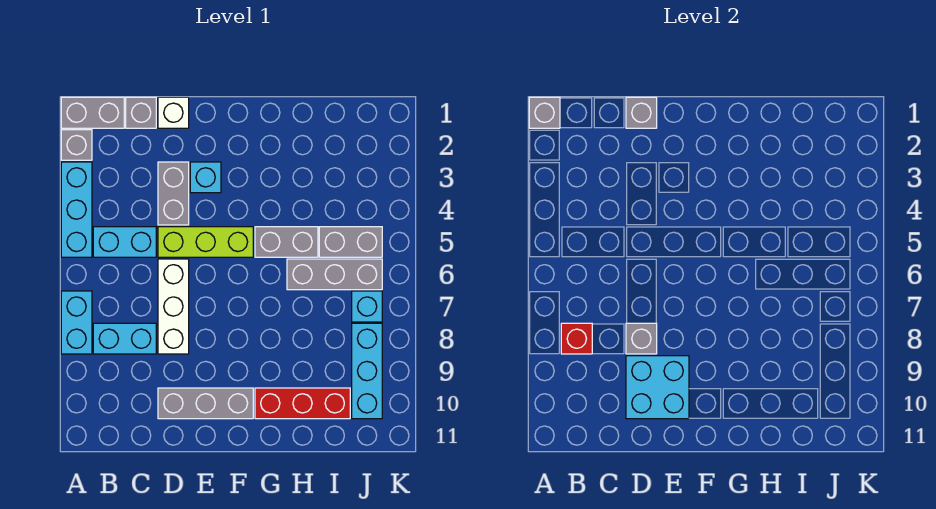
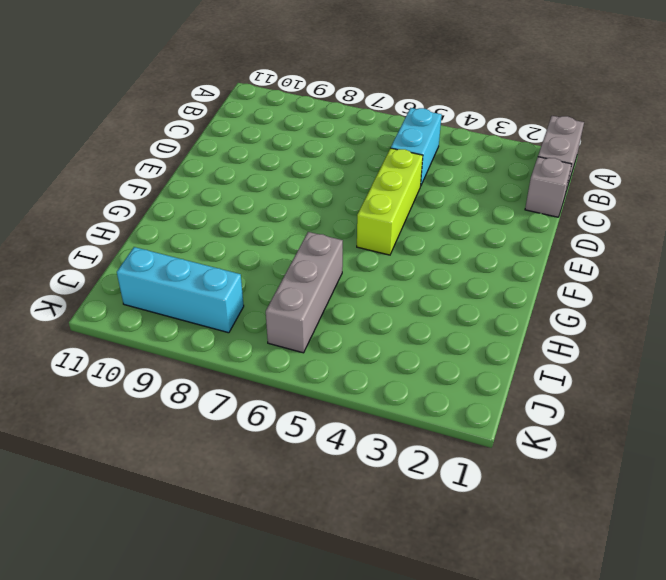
none -> grey 1x1 brick [61,130,92,160]
none -> cyan 1x3 brick [61,162,92,257]
none -> cyan 1x2 brick [61,291,92,354]

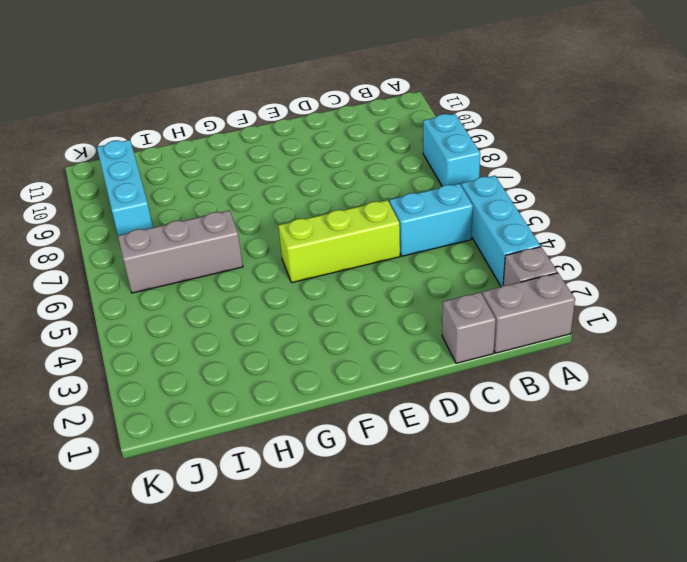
none -> cyan 1x2 brick [93,323,156,354]
none -> white 1x1 brick [158,97,189,128]
none -> grey 1x2 brick [158,162,189,225]

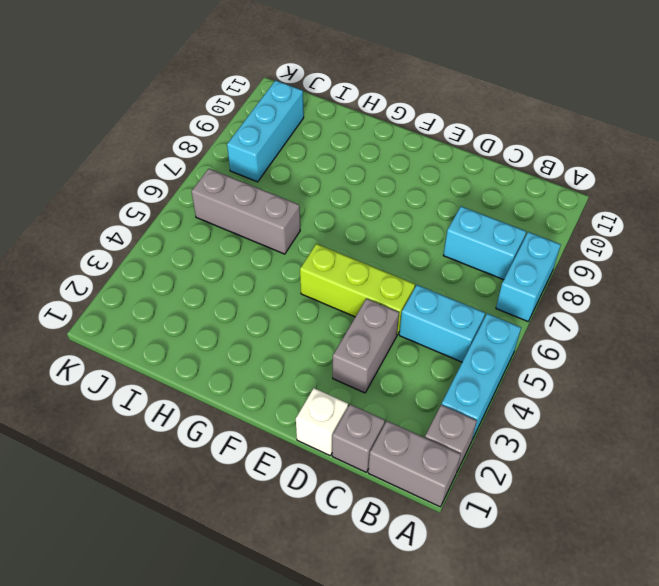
none -> white 1x3 brick [158,259,189,354]
none -> grey 1x3 brick [158,388,253,419]
none -> cyan 1x1 brick [190,162,221,193]

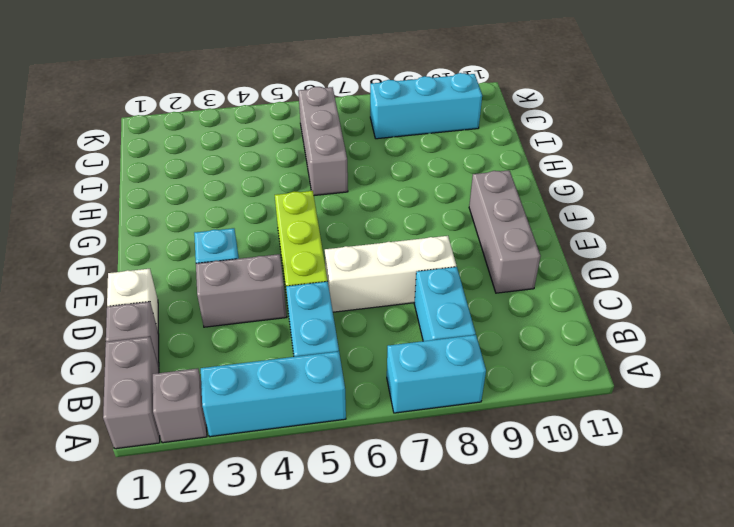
none -> grey 1x2 brick [255,227,318,257]
none -> red 1x3 brick [255,388,350,419]
none -> grey 1x2 brick [319,227,382,257]

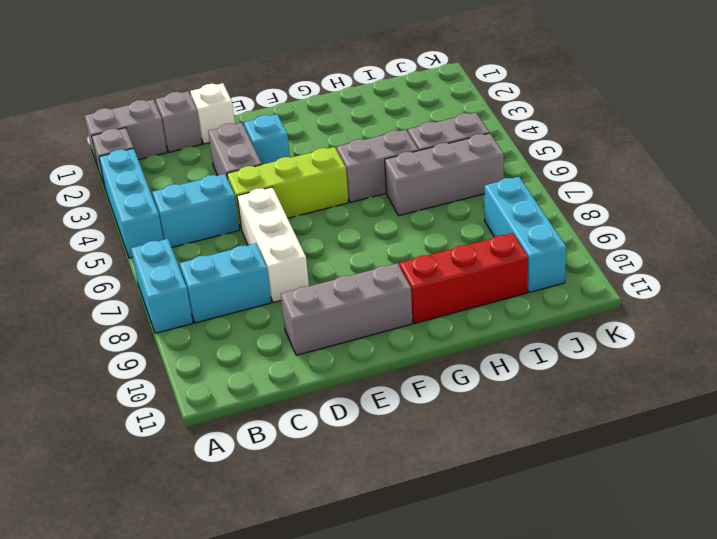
none -> cyan 1x1 brick [352,291,382,322]
none -> grey 1x1 brick [529,97,560,128]
none -> red 1x1 brick [561,323,592,354]

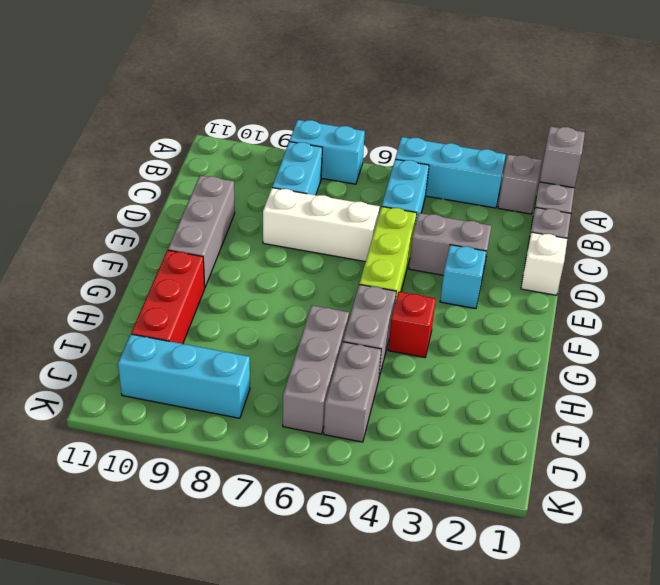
red 1x1 brick [388,292,436,357] -> red 1x1 brick moved to [561,323,592,354]
none -> cyan 1x1 brick [352,291,382,322]
none -> grey 1x1 brick [626,97,657,128]
none -> grey 1x1 brick [626,323,657,354]

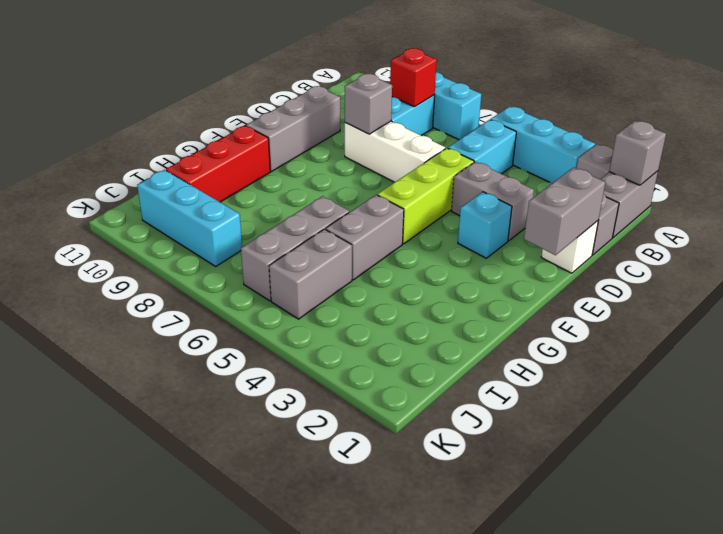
grey 1x2 brick [524,167,605,255] -> grey 1x1 brick [626,97,657,128]
none -> cyan 1x1 brick [352,291,382,322]
none -> cyan 2x2 brick [626,356,689,419]

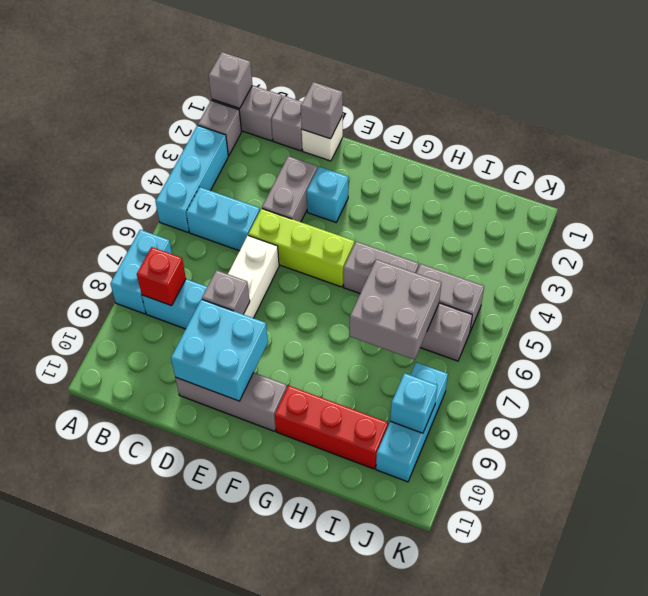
grey 2x2 brick [350,259,442,360] -> none
cyan 1x1 brick [390,373,438,433] -> cyan 1x1 brick moved to [352,291,382,322]

